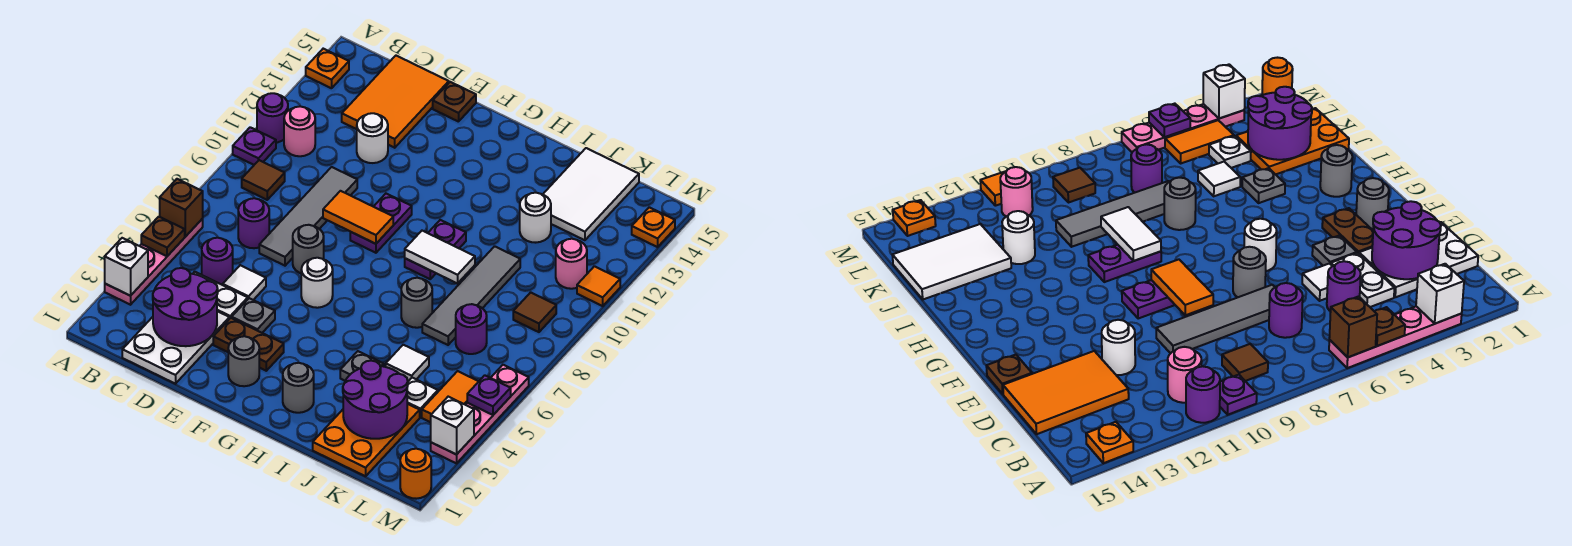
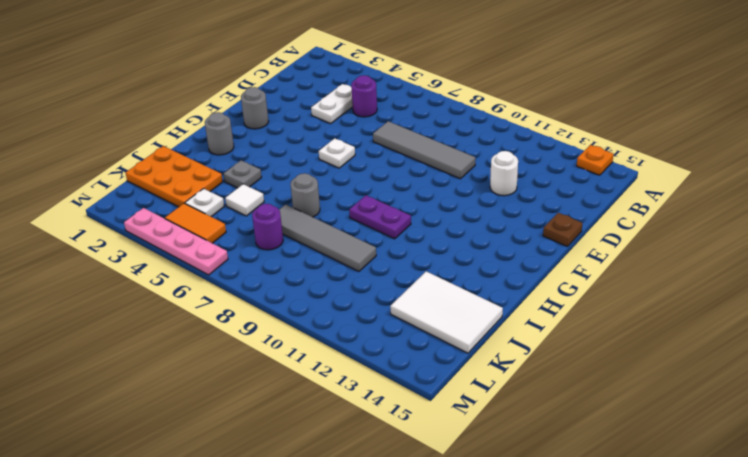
white 1x1 plate [319,138,355,168] -> white 1x1 round brick [301,258,333,308]
none -> pink 1x4 plate [105,219,203,305]
none -> purple 1x1 plate [233,127,276,165]
none -> purple 1x1 round brick [257,93,288,143]
none -> brown 1x1 tile [242,160,285,200]

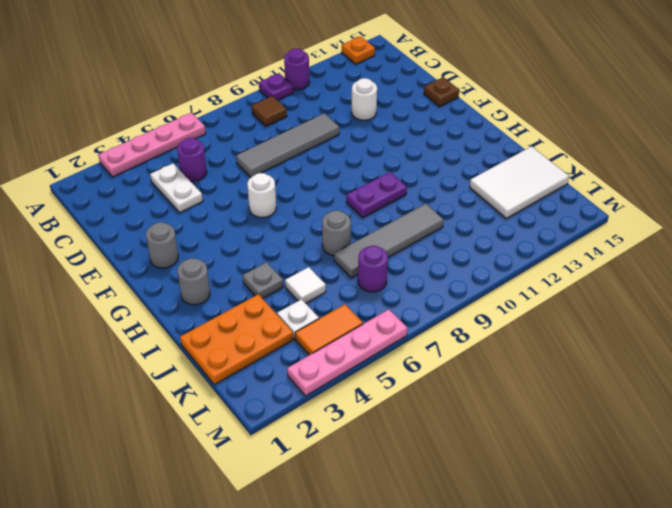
none -> pink 1x1 round brick [284,106,315,156]
none -> white 2x3 plate [122,311,229,384]
none -> purple 1x1 round brick [238,198,269,248]
none -> orange 2x3 tile [342,56,449,148]

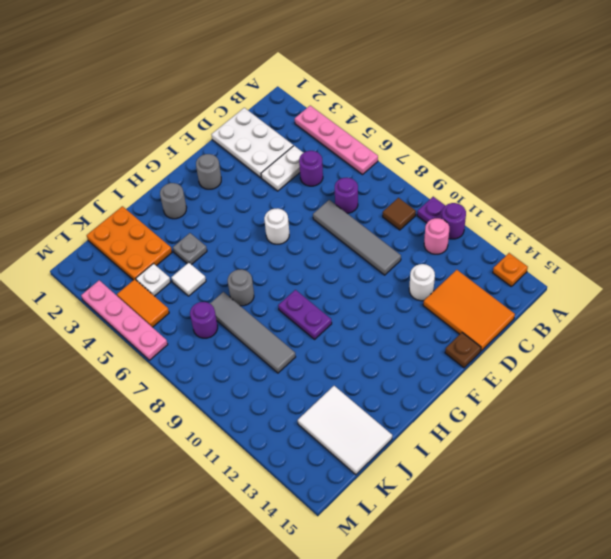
none -> white 1x1 tile [223,265,266,300]
none -> brown 1x2 plate [213,318,284,371]
none -> grey 1x1 plate [232,298,275,333]
none -> grey 1x1 round brick [293,225,324,273]

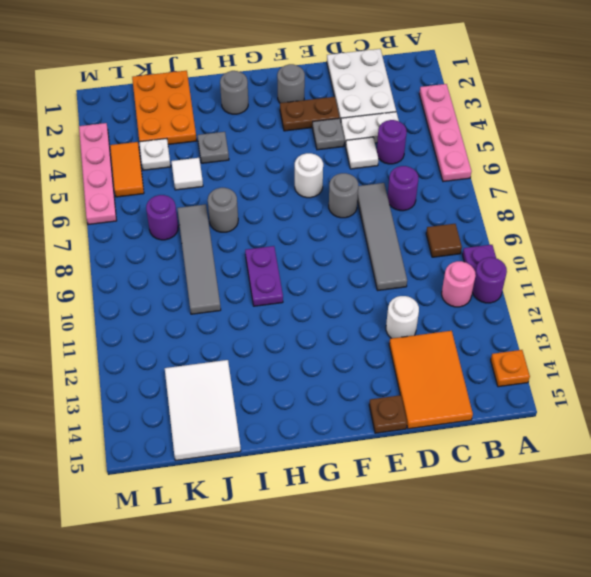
none -> purple 1x2 plate [350,194,412,253]
none -> white 1x1 round brick [520,193,551,243]
none -> brown 1x1 tile [513,292,556,332]
none -> pink 1x1 round brick [556,239,587,289]

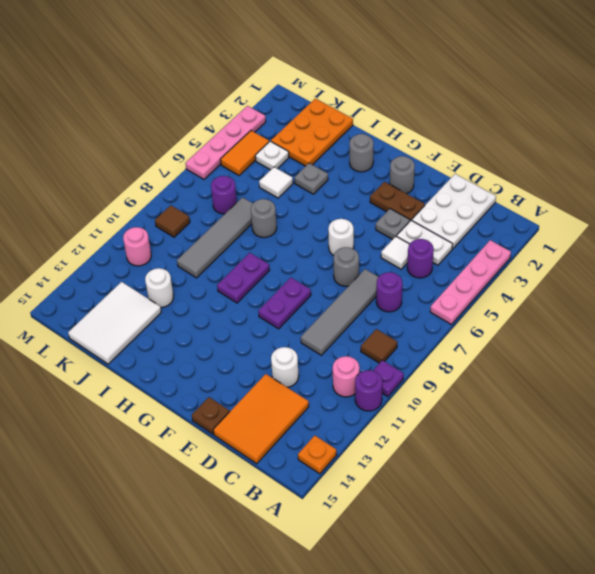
none -> orange 1x1 round brick [400,449,431,499]
none -> orange 1x1 tile [577,266,620,306]
none -> orange 1x1 plate [632,207,675,247]
none -> white 1x1 brick [105,238,148,296]

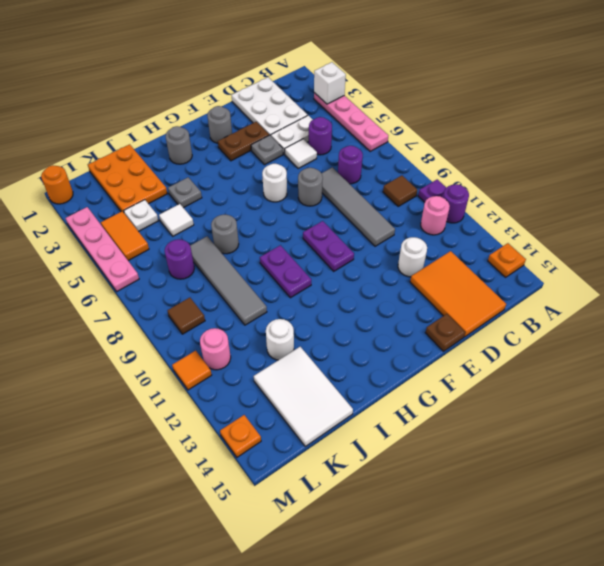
none -> brown 1x1 plate [141,217,185,256]
none -> brown 1x1 brick [160,179,203,237]
none -> purple 2x2 round brick [153,268,218,346]
none -> orange 1x2 tile [323,191,393,244]

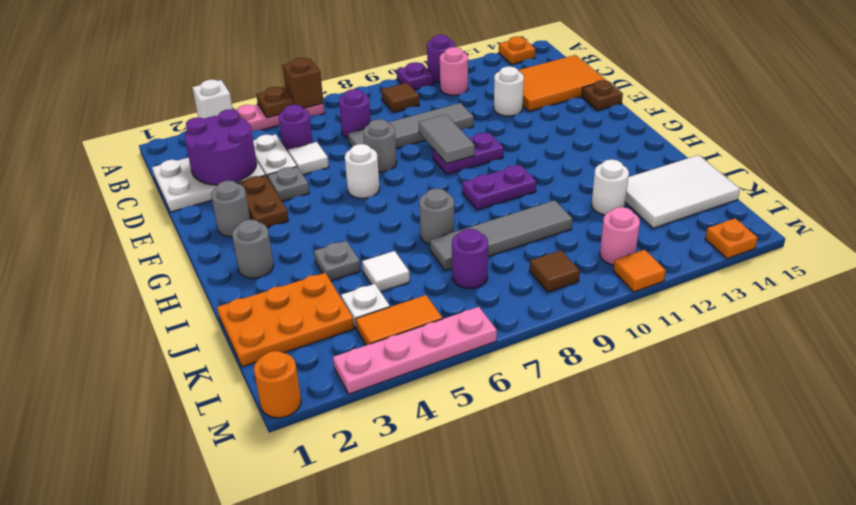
grey 1x2 tile [419,114,475,164] -> orange 1x2 tile [323,191,393,244]
none -> white 1x2 tile [405,231,475,283]
none -> purple 2x2 round brick [343,361,408,439]
none -> white 1x1 brick [431,397,474,455]
none -> purple 1x1 plate [467,375,511,415]

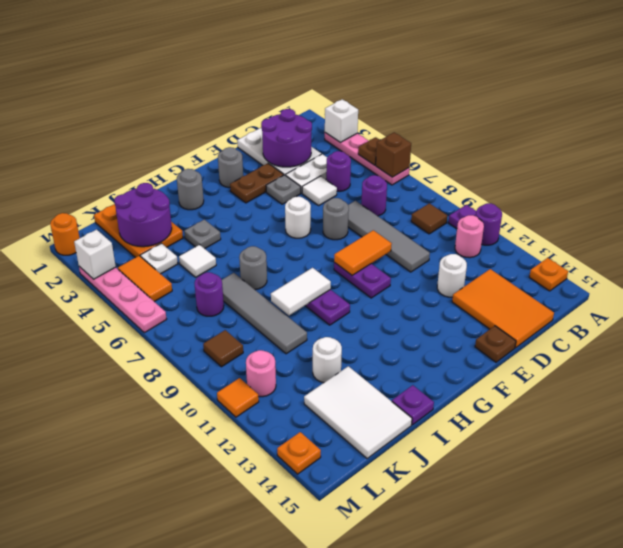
purple 1x1 plate [392,385,434,425] -> purple 1x1 plate moved to [467,375,511,415]

